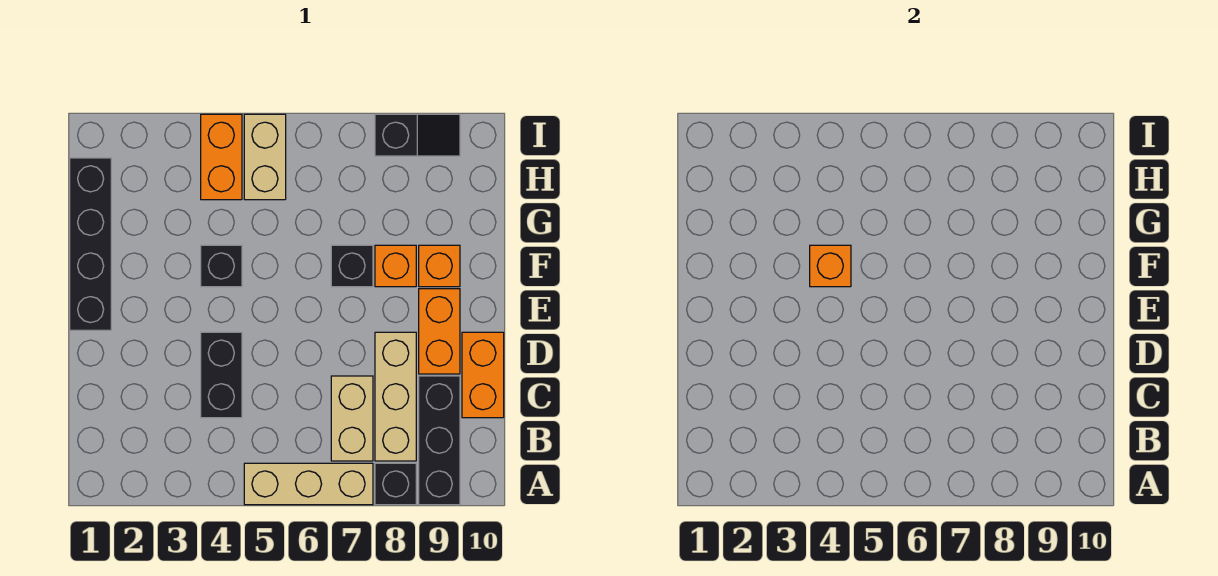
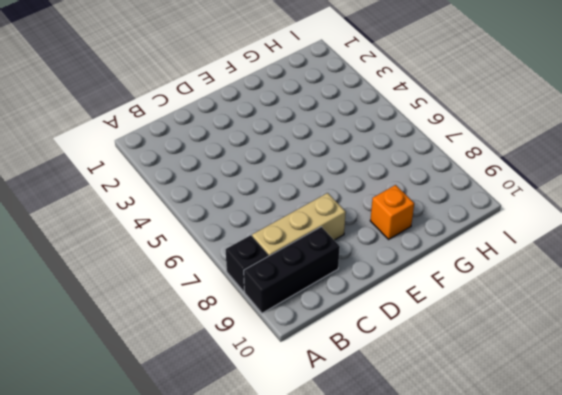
none -> tan 1x3 brick [244,463,373,505]
none -> tan 1x2 brick [331,376,373,461]
none -> black 1x2 brick [201,332,242,418]

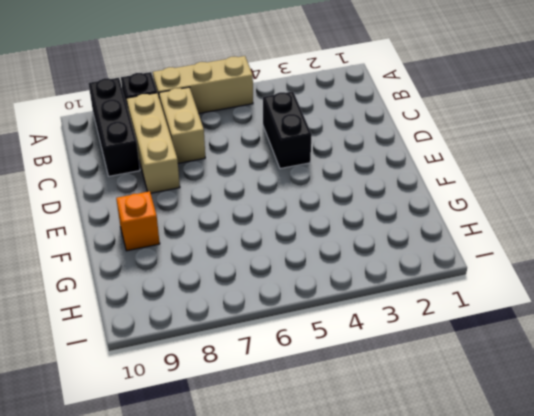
none -> orange 1x2 brick [462,332,504,418]
none -> orange 1x2 brick [419,289,460,374]
none -> black 1x4 brick [70,158,111,330]

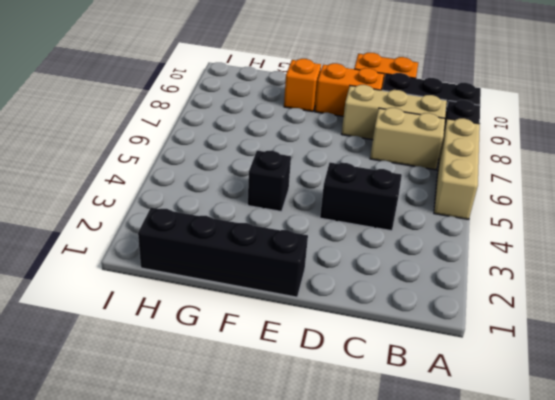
none -> black 1x1 brick [331,245,373,287]
none -> orange 1x1 brick [375,245,416,287]
none -> orange 1x2 brick [201,114,242,200]

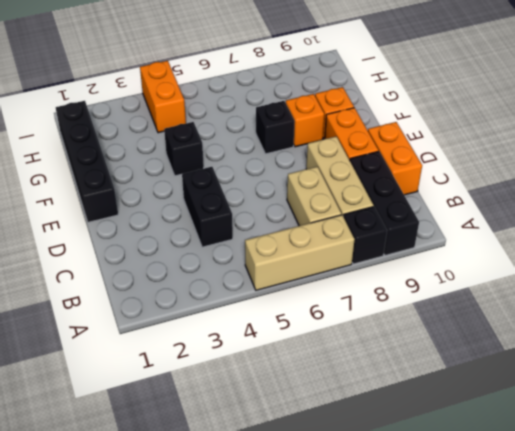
none -> tan 1x2 brick [244,114,286,200]
none -> black 1x2 slope [375,114,460,156]
none -> orange 1x1 brick [810,245,851,287]

